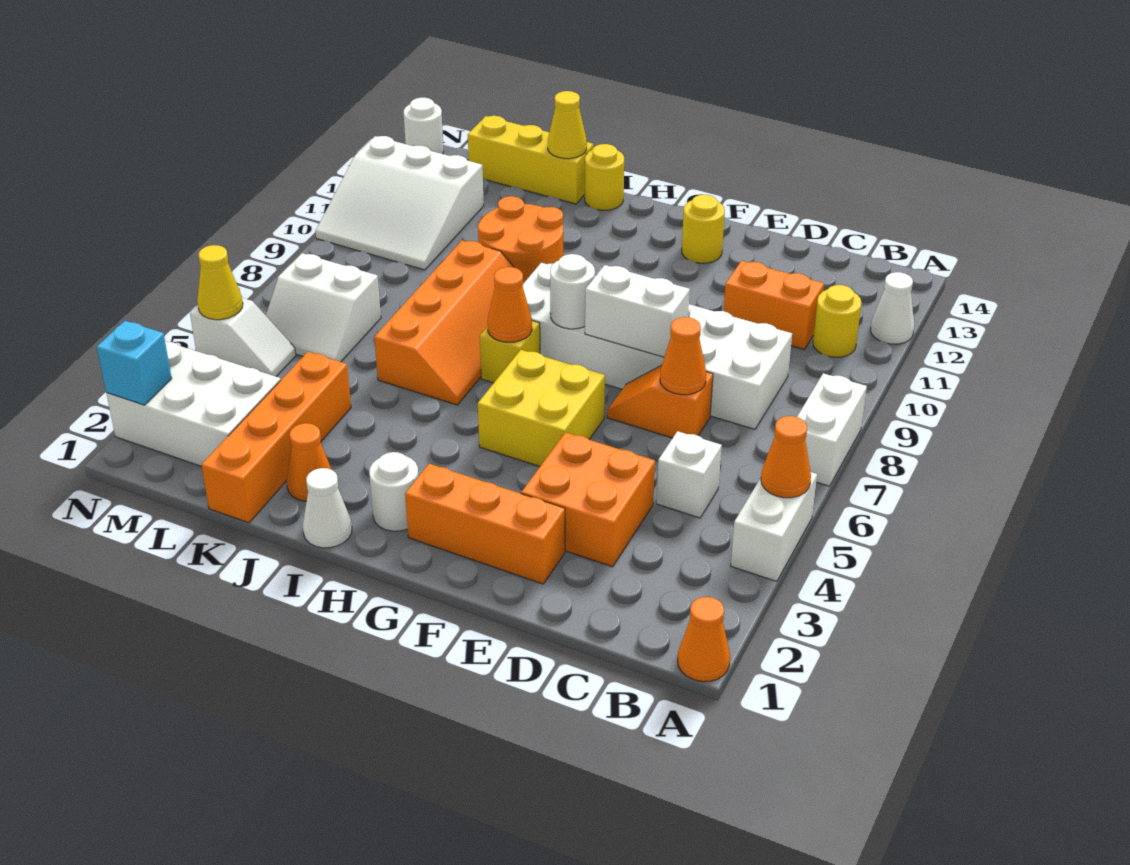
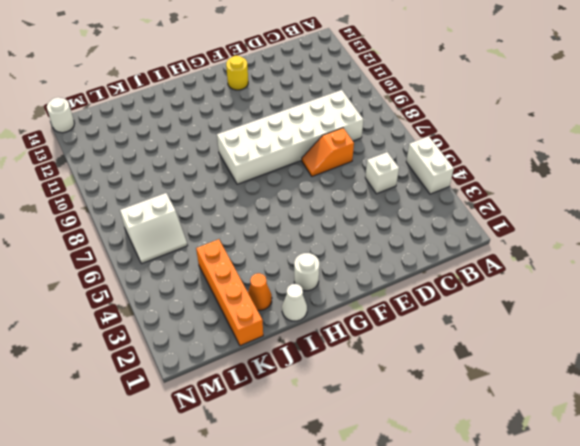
none -> orange 1x1 cone [678,597,730,682]
none -> white 1x2 brick [797,373,867,486]
none -> white 1x1 cone [870,272,914,344]
none -> yellow 1x1 round brick [813,285,862,357]

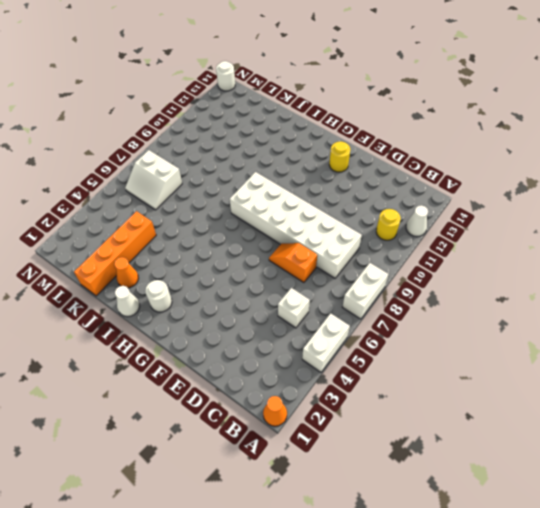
none -> orange 1x2 brick [724,261,824,350]
none -> orange 2x2 brick [521,432,655,567]
none -> orange 1x3 brick [405,464,565,584]
none -> yellow 2x2 brick [478,350,605,466]

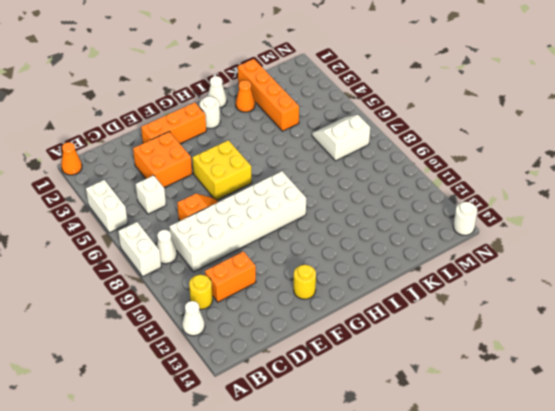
white 1x1 cone [157,230,177,264] -> none
none -> yellow 1x1 brick [480,321,540,383]
none -> orange 2x4 slope [374,240,526,405]
none -> orange 2x2 round brick [478,196,563,280]
none -> yellow 1x1 round brick [585,144,624,210]

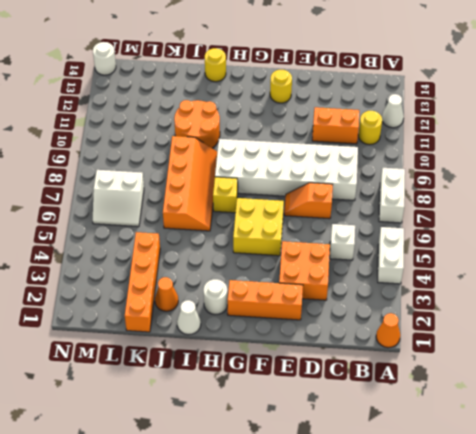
none -> yellow 1x3 brick [468,116,593,204]
none -> white 2x3 brick [106,341,281,466]
none -> white 3x3 slope [315,136,484,270]
none -> white 1x2 slope [190,298,296,376]

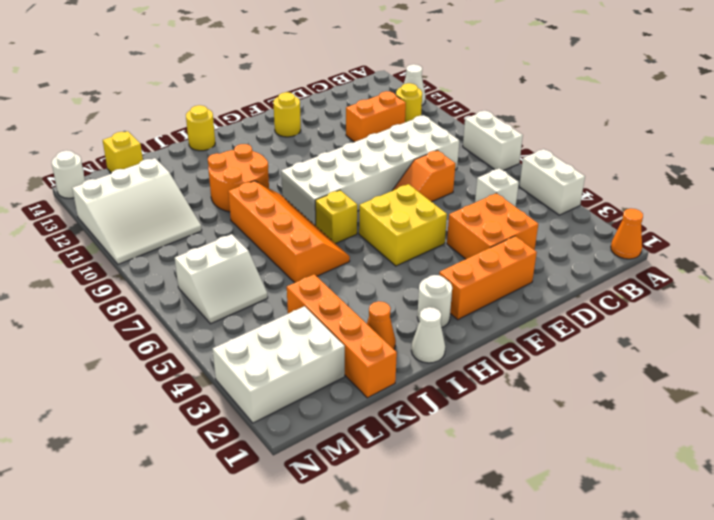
yellow 1x1 brick [103,131,143,173] -> yellow 1x3 brick [468,116,593,204]
none -> white 1x2 slope [190,298,296,376]
none -> orange 1x1 cone [761,416,811,498]
none -> orange 1x1 cone [660,317,706,395]
none -> white 1x2 brick [585,265,690,357]

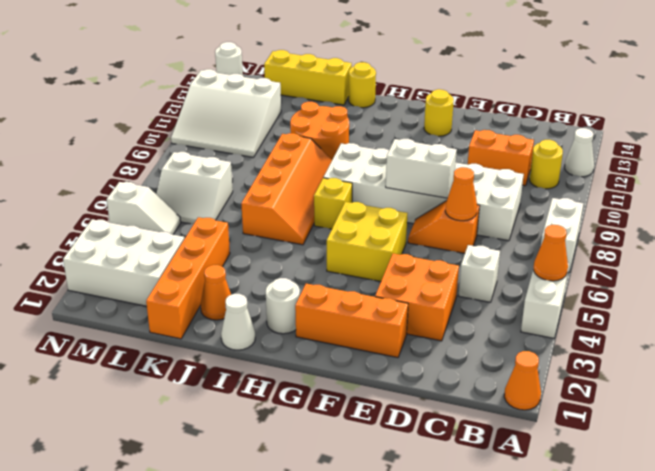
none -> white 1x1 round brick [550,254,595,329]
none -> orange 1x1 cone [488,267,532,342]
none -> yellow 1x1 cone [548,91,587,159]
none -> cyan 1x1 brick [97,321,172,405]

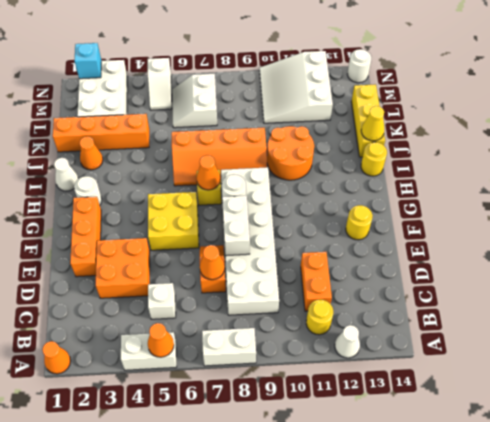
none -> yellow 1x1 cone [197,245,243,320]

